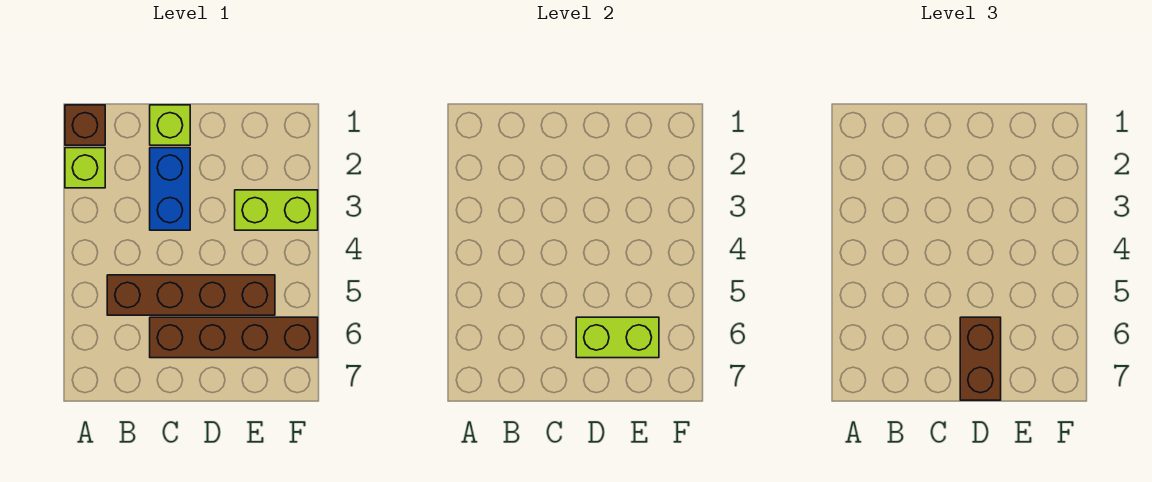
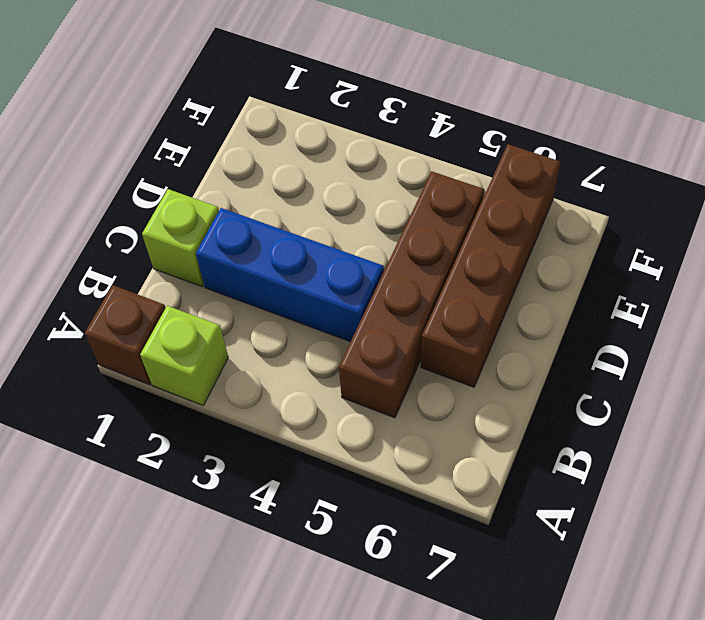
blue 1x3 brick [196,208,384,342] -> blue 1x2 brick [150,148,190,230]
none -> lime 1x2 brick [235,190,318,230]
none -> lime 1x2 brick [576,317,659,358]

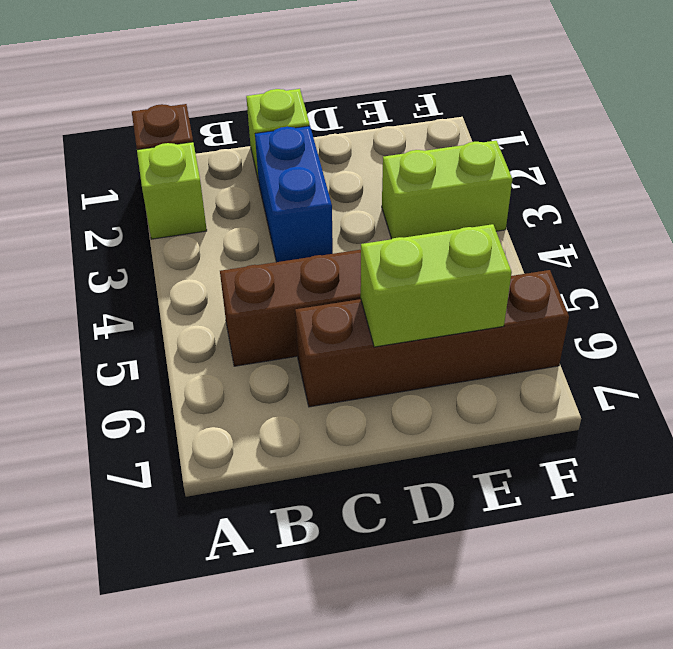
none -> brown 1x2 brick [960,317,1001,400]

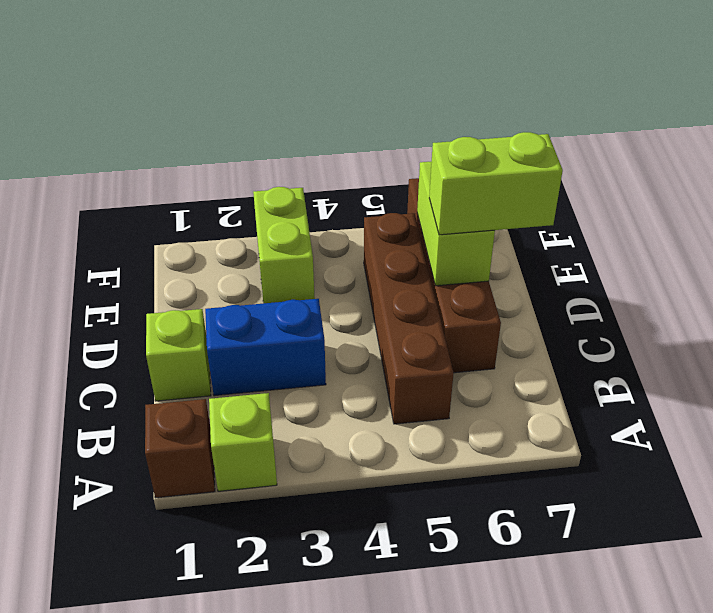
lime 1x2 brick [429,132,563,235] -> brown 1x2 brick [960,317,1001,400]

